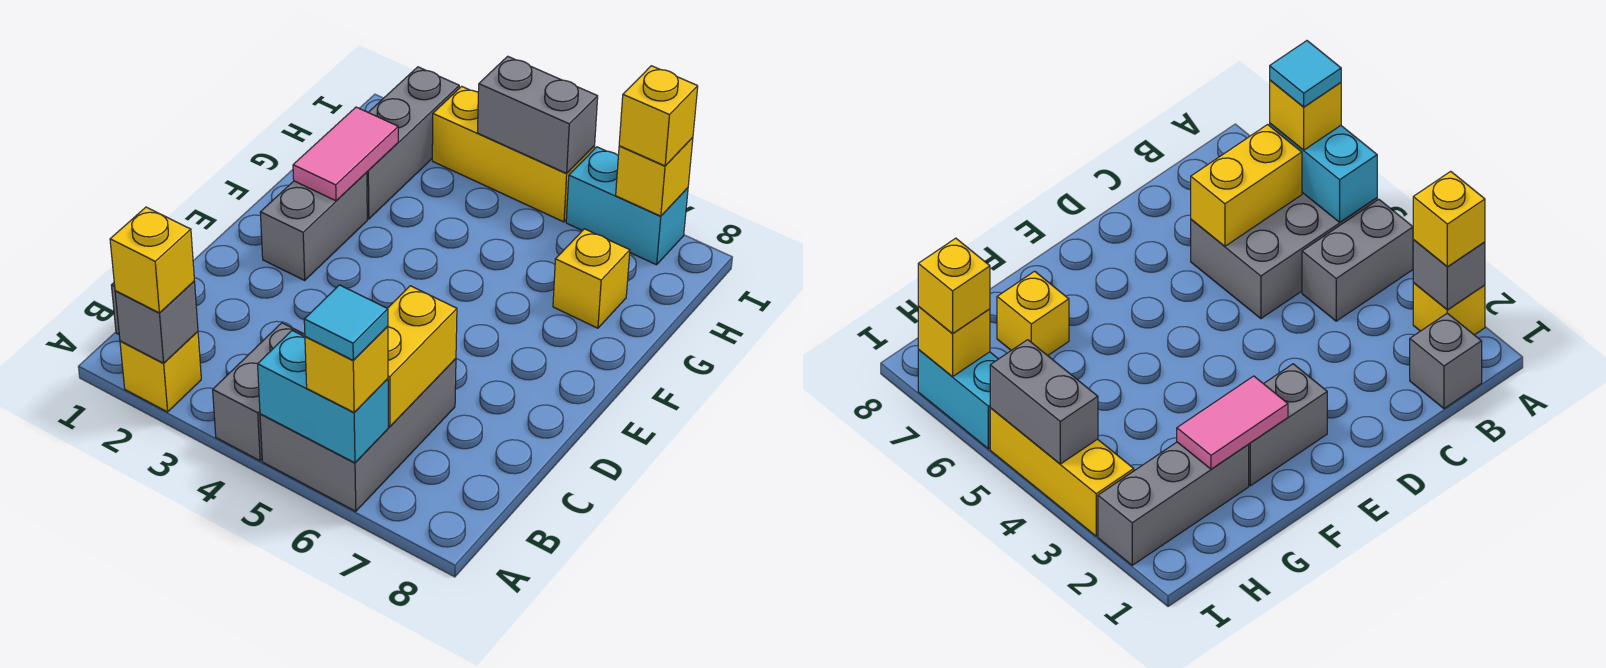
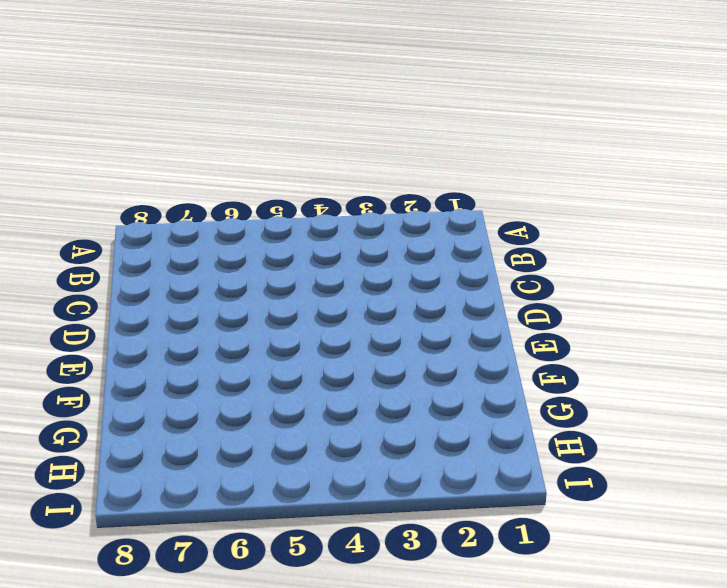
none -> yellow 1x1 brick [120,332,201,412]
none -> grey 1x2 brick [213,323,305,461]
none -> grey 2x3 brick [260,359,456,511]

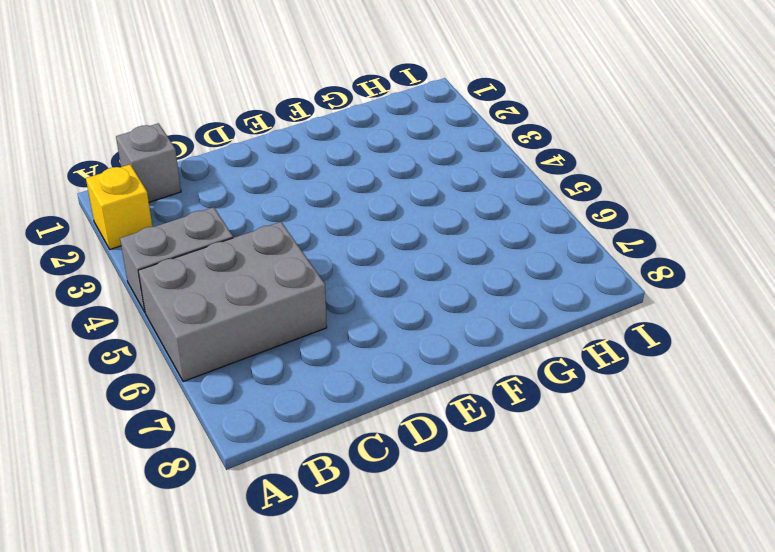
none -> grey 1x2 brick [260,172,367,280]
none -> grey 1x3 brick [367,67,459,219]
none -> yellow 1x1 brick [553,229,630,328]

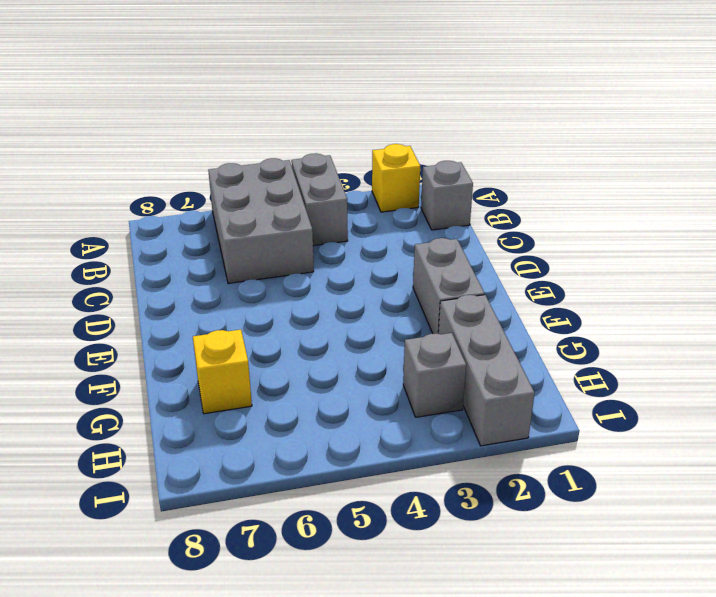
grey 1x1 brick [403,333,466,417] -> grey 1x1 brick moved to [115,282,198,363]
none -> yellow 1x3 brick [432,86,595,222]
none -> cyan 1x2 brick [566,147,688,265]
none -> cyan 1x2 brick [258,331,388,463]

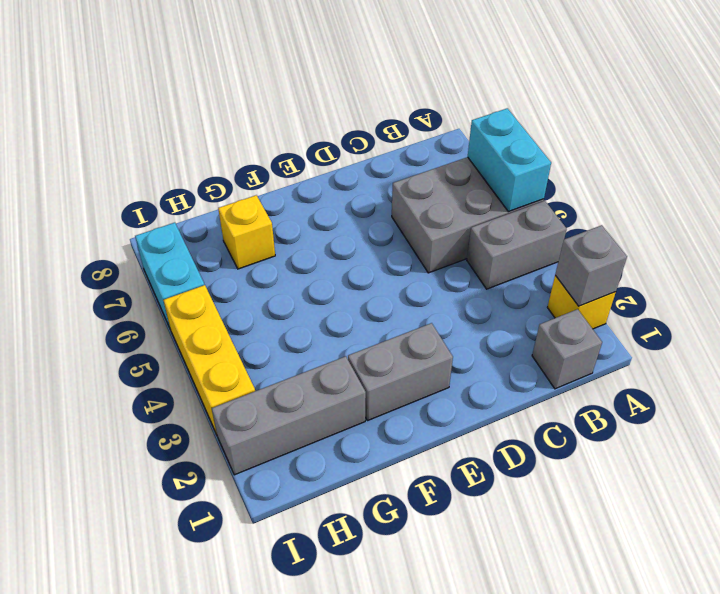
none -> yellow 1x2 brick [388,286,457,426]
none -> pink 1x2 tile [293,107,398,201]
none -> grey 1x2 brick [477,56,598,173]

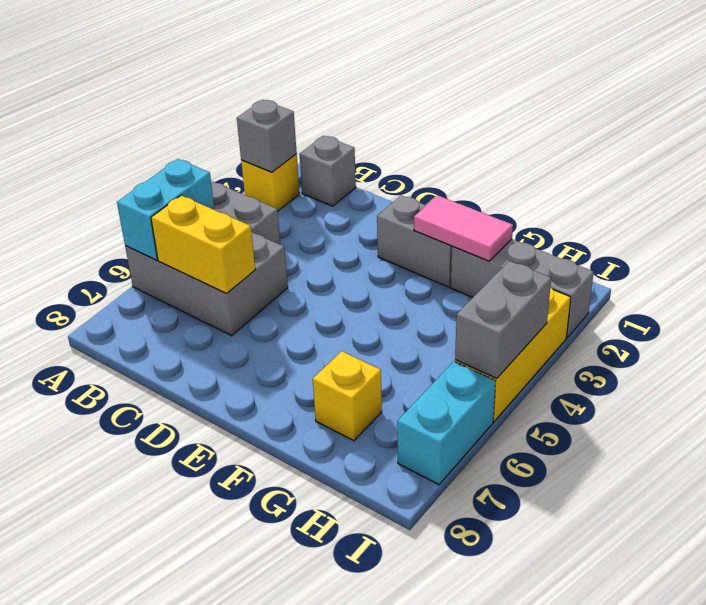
none -> yellow 1x1 brick [616,137,693,216]
none -> yellow 1x1 brick [110,207,194,313]
none -> yellow 1x1 brick [305,326,388,412]

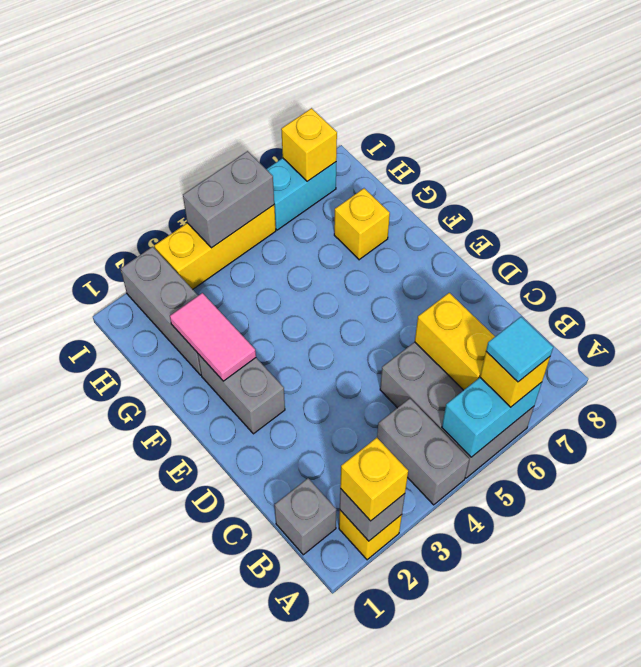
none -> yellow 1x1 brick [619,66,698,166]

